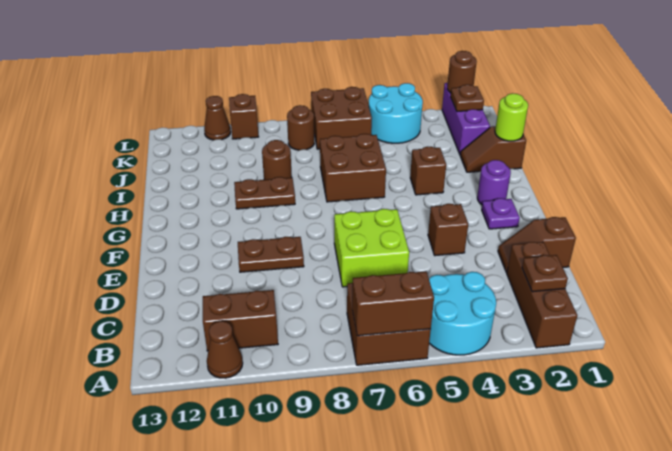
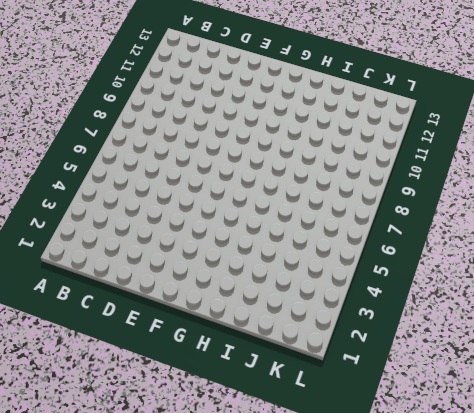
none -> brown 1x3 brick [507,242,577,348]
none -> cyan 2x2 round brick [429,272,496,355]
none -> brown 2x2 brick [347,283,431,365]

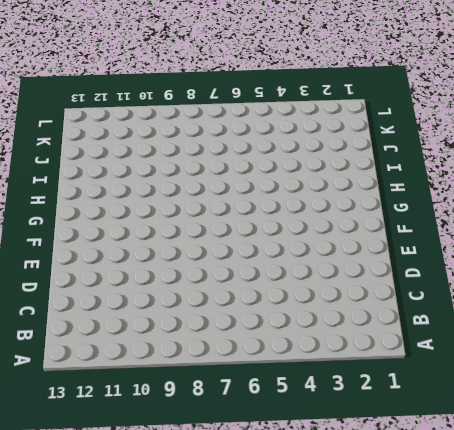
none -> brown 1x3 brick [507,242,577,348]
none -> cyan 2x2 round brick [429,272,496,355]
none -> brown 2x2 brick [347,283,431,365]

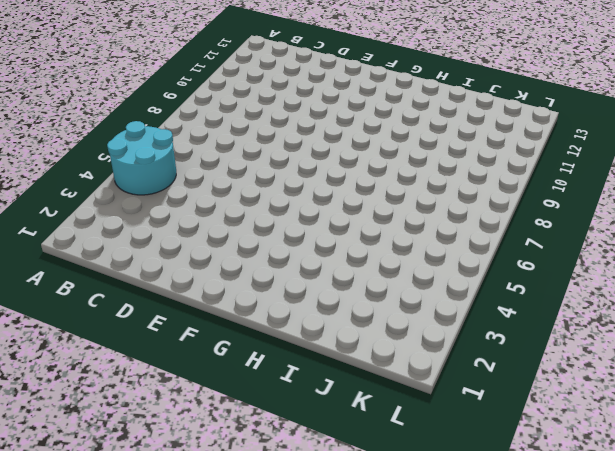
none -> brown 1x3 brick [507,242,577,348]
none -> brown 2x2 brick [347,283,431,365]
none -> brown 1x1 cone [207,321,243,378]

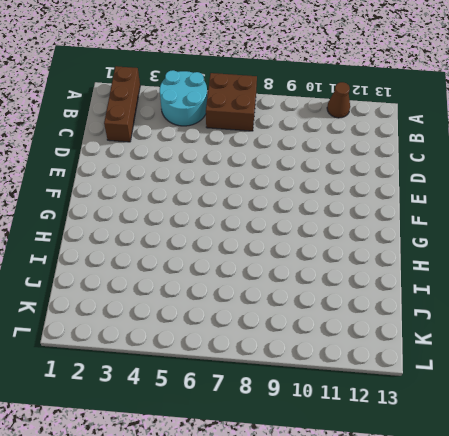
none -> brown 1x2 brick [203,290,278,351]
none -> brown 1x2 slope [498,217,576,272]
none -> lime 2x2 brick [334,209,409,287]

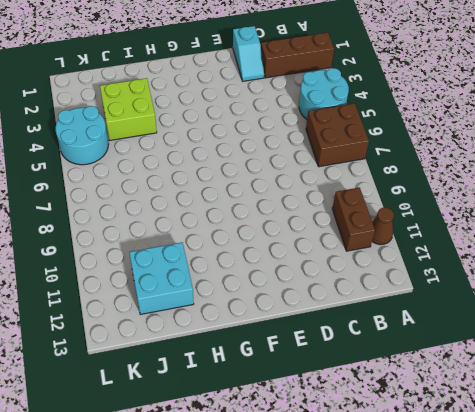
cyan 1x2 slope [233,26,264,81] -> brown 1x2 slope [498,217,576,272]
lime 2x2 brick [100,78,157,140] -> lime 2x2 brick moved to [334,209,409,287]
cyan 2x2 brick [129,242,194,314] -> none
none -> brown 1x1 brick [428,204,468,256]
none -> brown 1x2 plate [238,237,304,272]
none -> purple 1x1 plate [482,198,520,229]

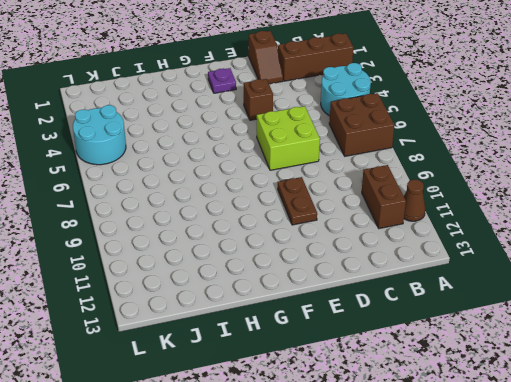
none -> purple 1x1 round brick [477,160,511,205]
none -> brown 1x1 brick [410,147,446,195]
none -> brown 2x2 brick [320,134,386,202]

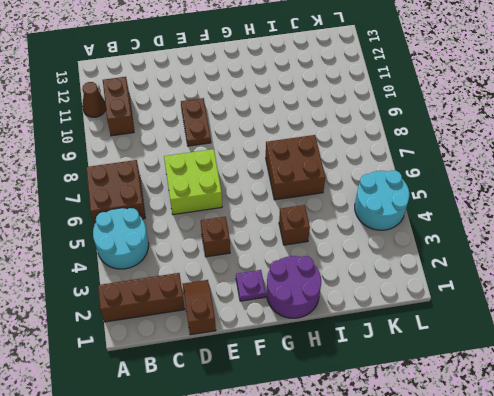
purple 2x2 round brick [267,256,321,318] -> purple 1x1 round brick [477,160,511,205]
none -> brown 1x2 plate [234,177,295,209]
none -> brown 1x2 slope [460,126,526,172]
none -> brown 1x1 round brick [262,140,292,180]

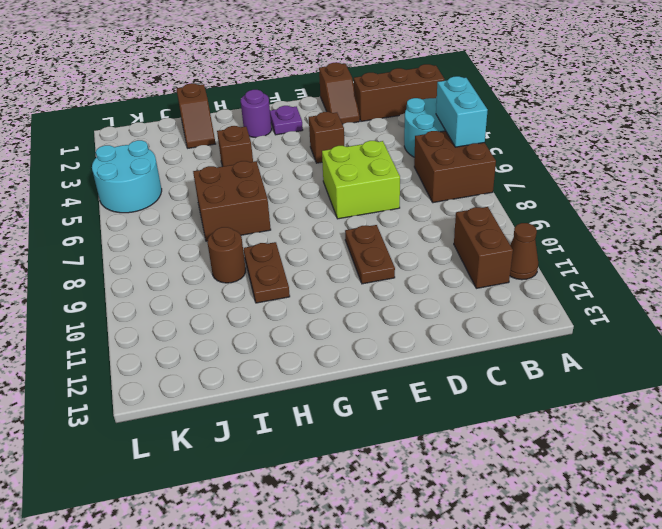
cyan 1x2 brick [436,76,488,147] -> brown 1x2 brick [352,271,434,336]
none -> purple 1x3 brick [442,83,490,155]
none -> brown 2x2 brick [311,87,372,149]
none -> brown 1x1 round brick [287,105,314,150]

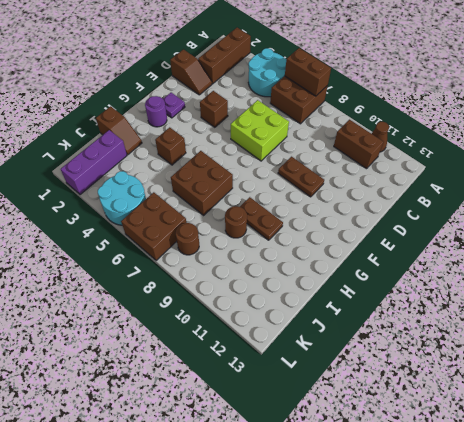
none -> brown 1x1 brick [229,94,259,139]
none -> brown 1x1 cone [204,96,231,140]
none -> brown 1x1 plate [522,255,568,292]

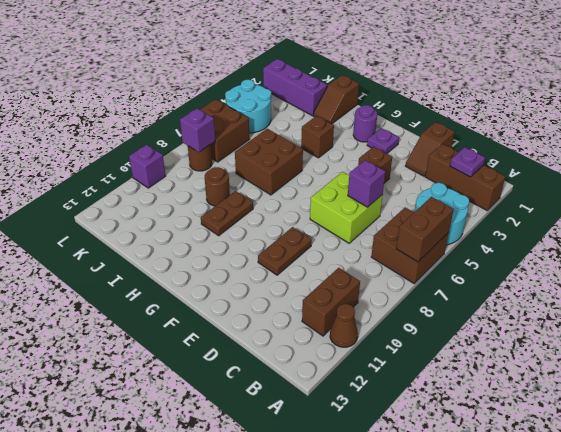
purple 1x1 plate [450,147,485,177] -> brown 1x1 plate [522,255,568,292]
purple 1x1 brick [348,160,385,207] -> none
purple 1x1 brick [180,109,215,152] -> none
purple 1x1 brick [129,145,165,188] -> brown 1x1 brick [229,94,259,139]
none -> brown 1x1 cone [204,96,231,140]
none -> lime 1x1 round brick [495,93,528,141]
none -> brown 1x1 plate [451,85,484,111]

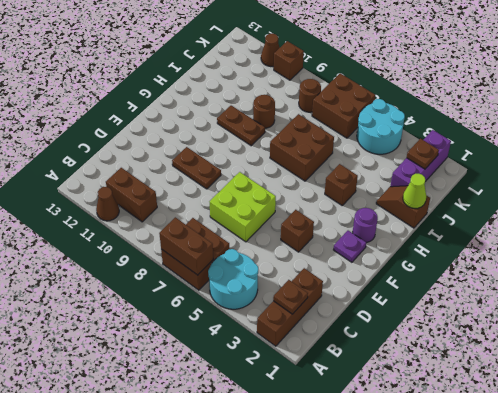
lime 1x1 cone [403,174,426,208] -> lime 1x1 round brick [495,93,528,141]
none -> brown 1x2 slope [498,217,576,272]
none -> brown 1x1 round brick [447,51,477,93]

